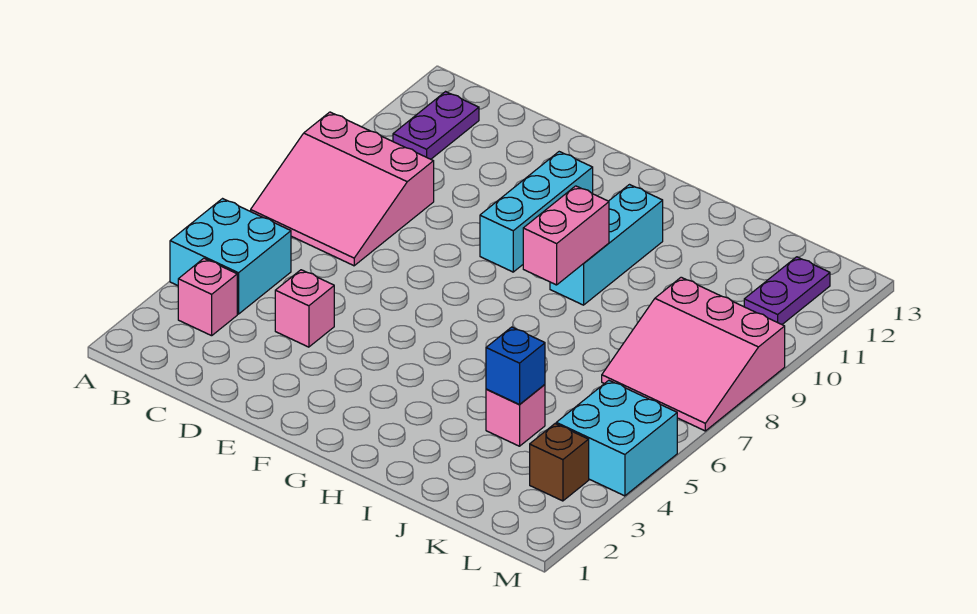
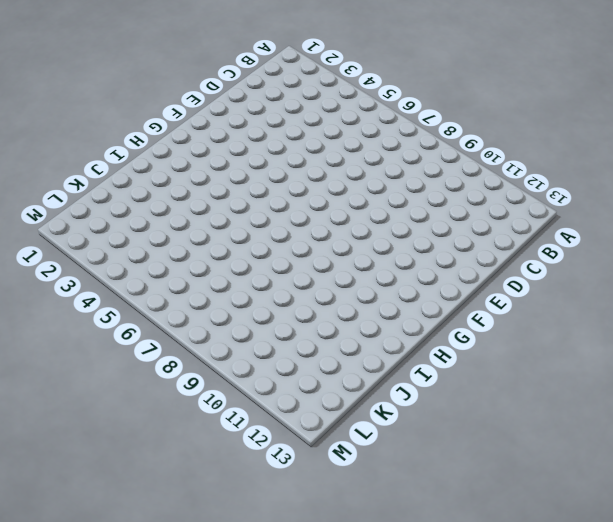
none -> cyan 2x2 brick [170,199,291,314]
none -> pink 3x3 slope [251,112,434,266]
none -> pink 1x1 brick [178,258,237,336]

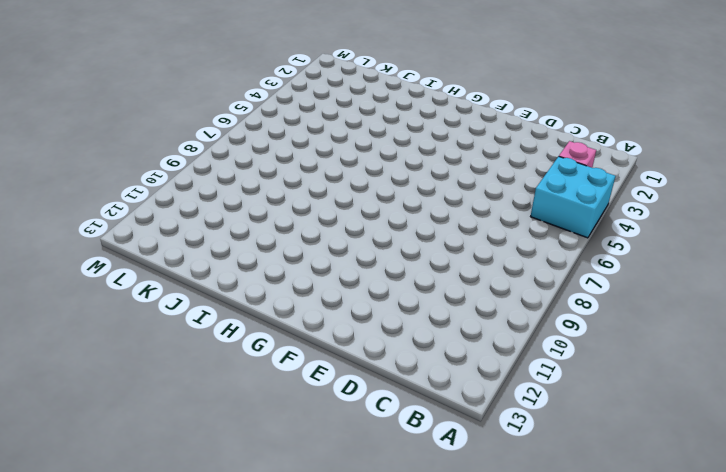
none -> pink 3x3 slope [251,112,434,266]
none -> purple 1x2 plate [393,92,479,159]
none -> pink 1x1 brick [275,270,334,347]

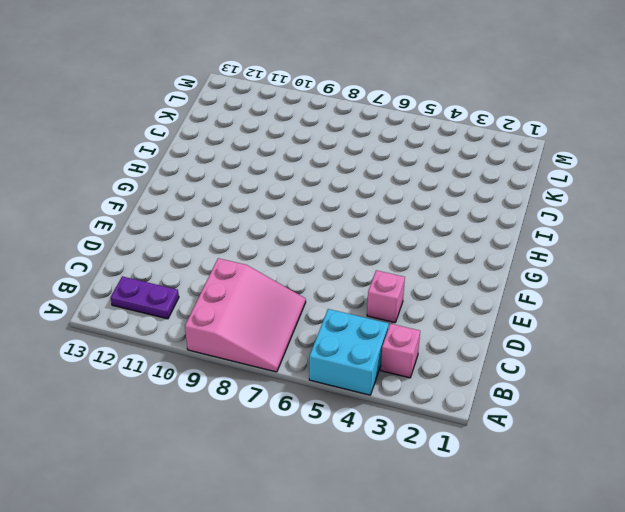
none -> cyan 1x3 brick [480,152,593,272]
none -> cyan 1x3 brick [550,185,663,305]
none -> pink 1x1 brick [486,385,545,446]

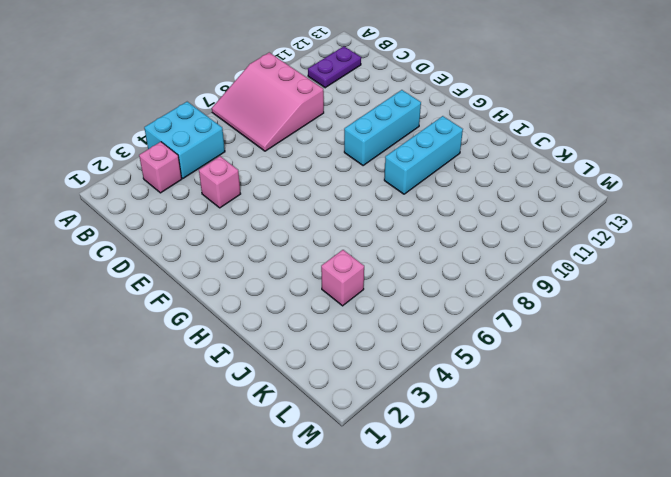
none -> pink 3x3 slope [602,277,785,431]
none -> brown 1x1 brick [530,424,589,501]
none -> cyan 2x2 brick [556,380,677,496]

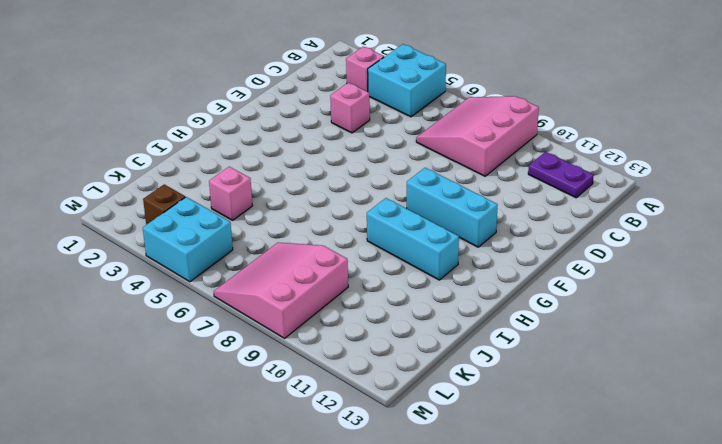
none -> purple 1x2 plate [744,257,830,324]
none -> pink 1x2 brick [523,186,609,285]
none -> blue 1x1 brick [486,327,545,404]

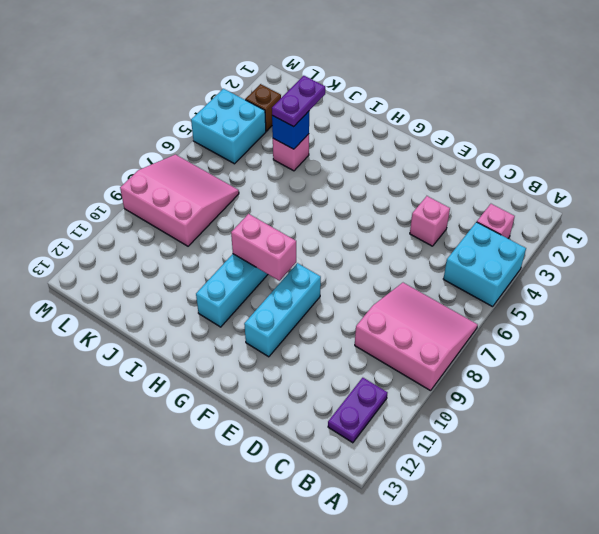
pink 1x2 brick [231,214,296,281] -> pink 1x2 brick turned to [523,186,609,285]
purple 1x2 plate [272,76,325,127] -> purple 1x2 plate moved to [744,257,830,324]

